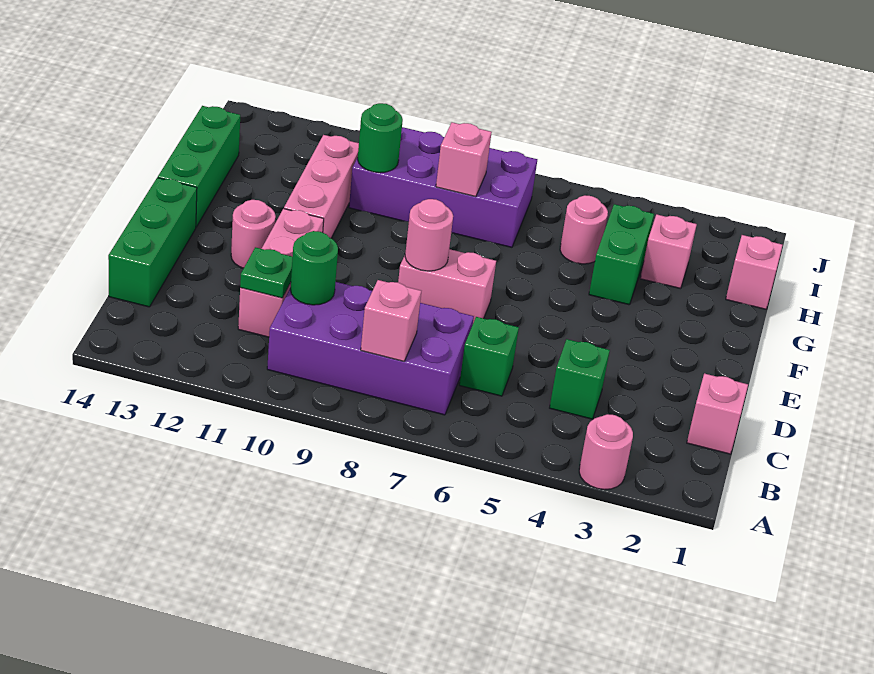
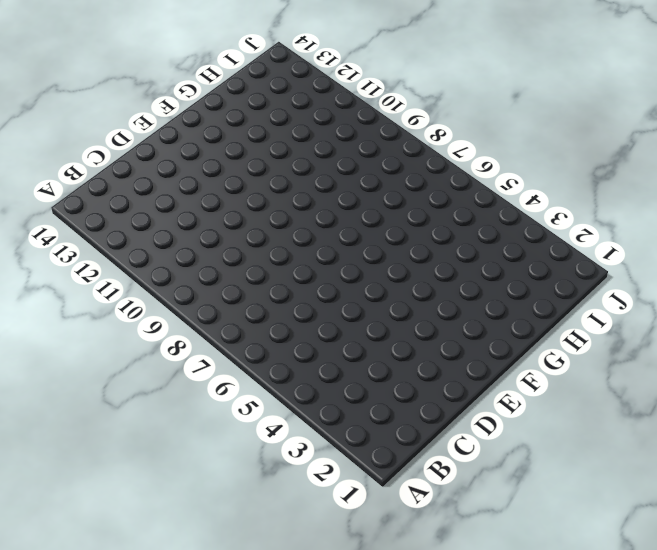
none -> pink 1x1 round brick [579,414,633,490]
none -> purple 2x4 brick [267,282,474,415]
none -> pink 1x1 brick [687,373,748,454]

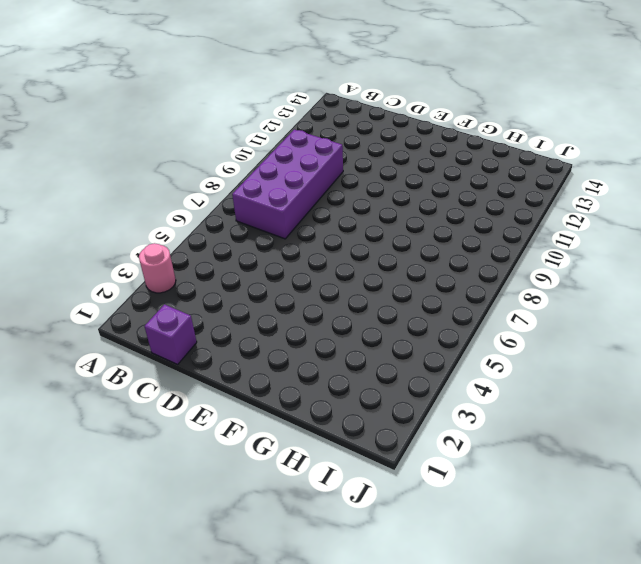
purple 1x1 brick [145,305,197,364] -> pink 1x1 brick [687,373,748,454]
none -> green 1x1 brick [550,339,610,419]
none -> green 1x1 brick [459,317,519,396]
none -> pink 1x3 brick [238,209,324,337]

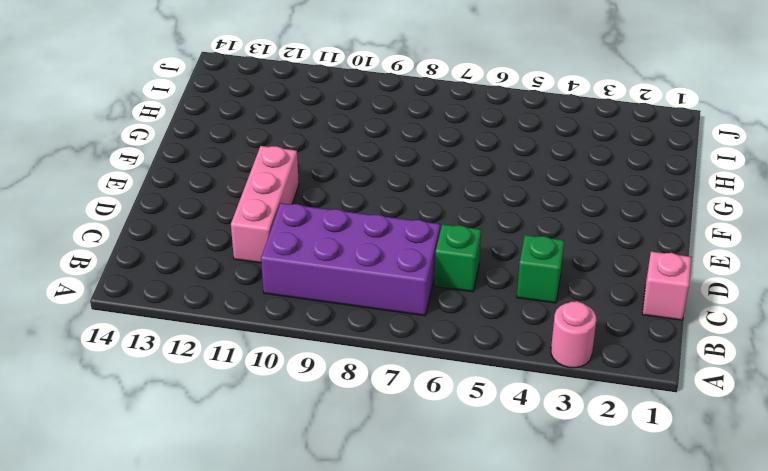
none -> green 1x3 brick [108,178,197,307]
none -> pink 1x2 brick [398,249,496,323]
none -> pink 1x1 round brick [231,200,276,268]

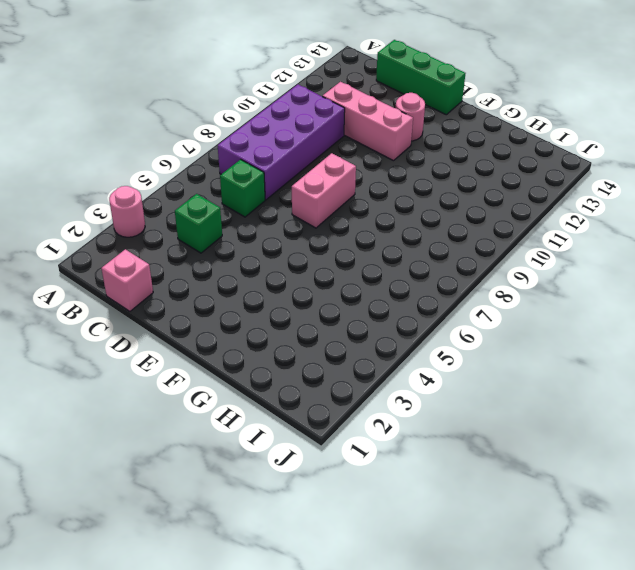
none -> pink 1x3 brick [284,135,359,238]
none -> green 1x3 brick [158,106,240,227]
none -> green 1x2 brick [589,204,654,305]

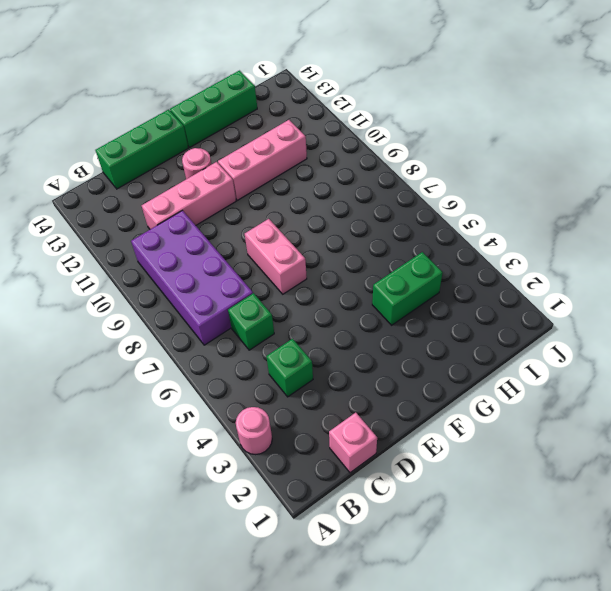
none -> pink 1x1 brick [726,235,783,309]
none -> pink 1x1 brick [640,214,697,289]
none -> pink 1x1 round brick [560,195,608,264]

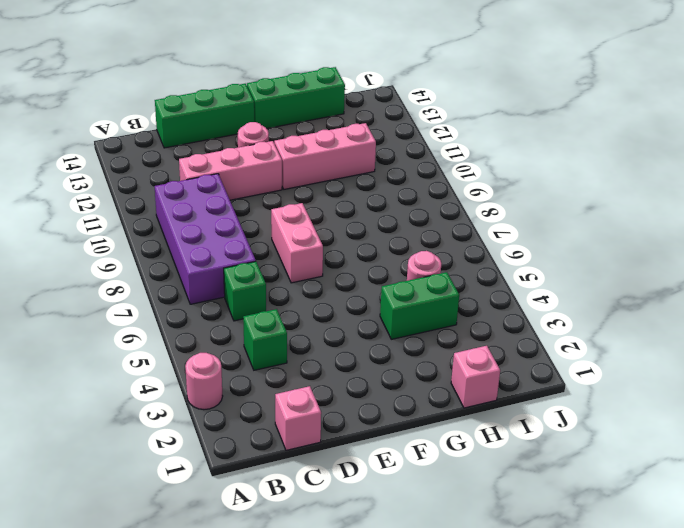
none -> pink 1x1 brick [640,214,697,289]
none -> purple 2x4 brick [349,127,537,247]
none -> pink 1x1 brick [361,280,421,361]

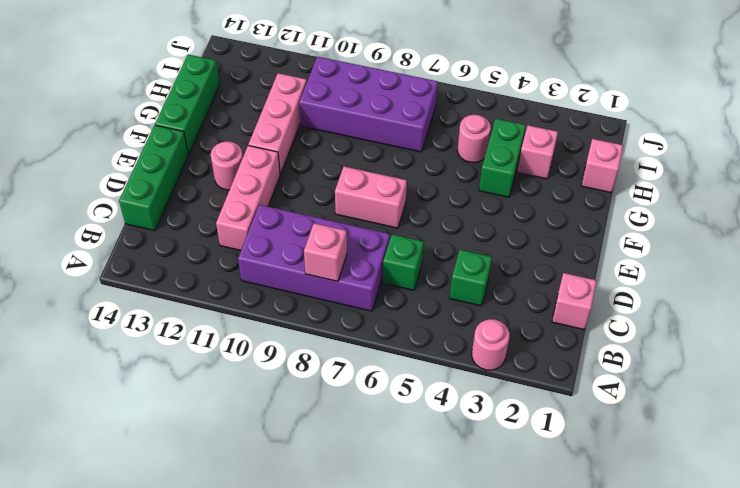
none -> green 1x1 round brick [290,231,338,305]
none -> green 1x1 plate [240,247,292,298]
none -> pink 1x1 round brick [405,199,453,271]

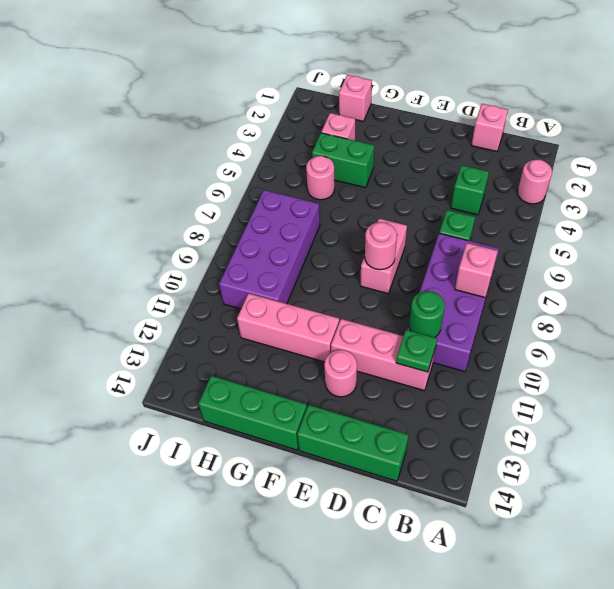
none -> pink 1x1 brick [436,122,492,197]
none -> green 1x1 round brick [358,103,403,173]

